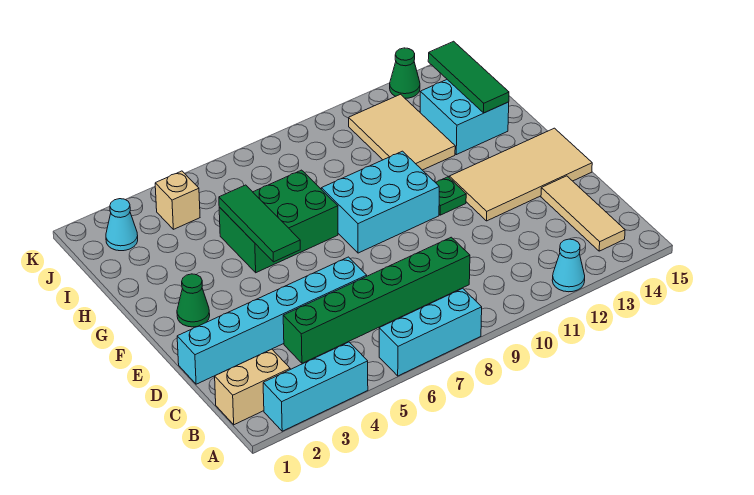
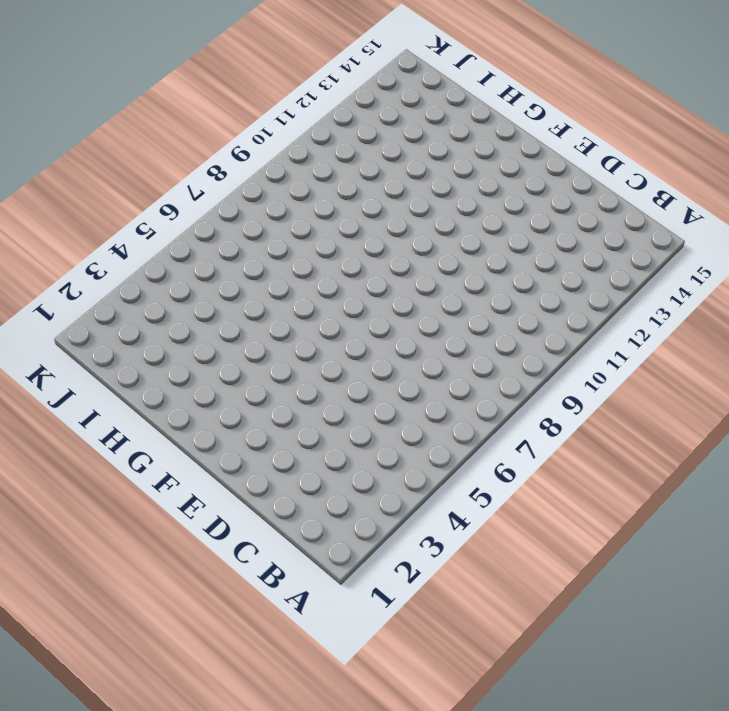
none -> cyan 1x3 brick [263,342,368,431]
none -> cyan 1x3 brick [379,288,482,376]
none -> cyan 1x1 cone [552,239,585,292]

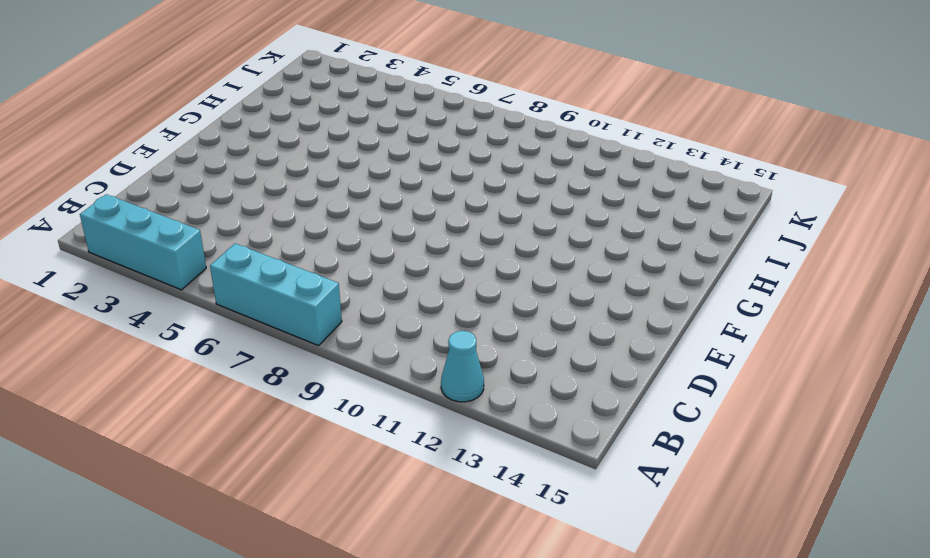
none -> tan 1x2 brick [215,349,290,425]
none -> tan 1x3 tile [541,176,625,251]
none -> green 1x6 brick [283,237,470,363]

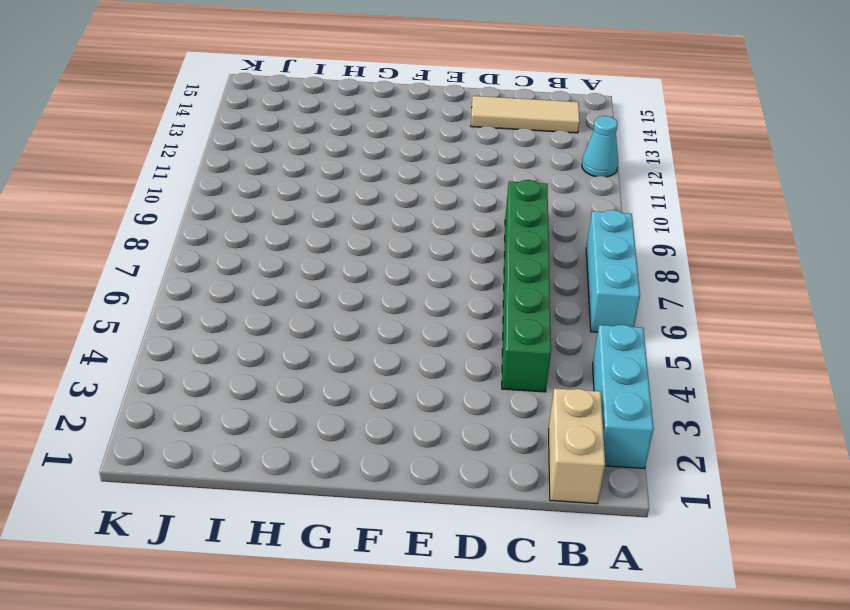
none -> cyan 1x6 brick [177,257,367,384]
none -> tan 2x4 tile [449,128,592,221]
none -> green 1x1 cone [177,274,210,327]

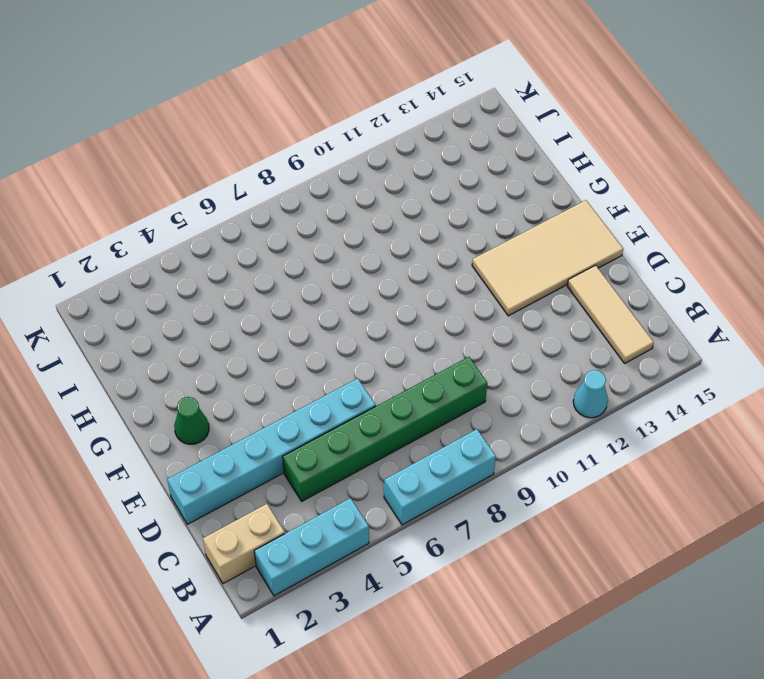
none -> cyan 2x3 brick [321,151,439,253]
none -> green 1x1 plate [436,177,466,215]
none -> green 2x3 brick [219,170,338,273]

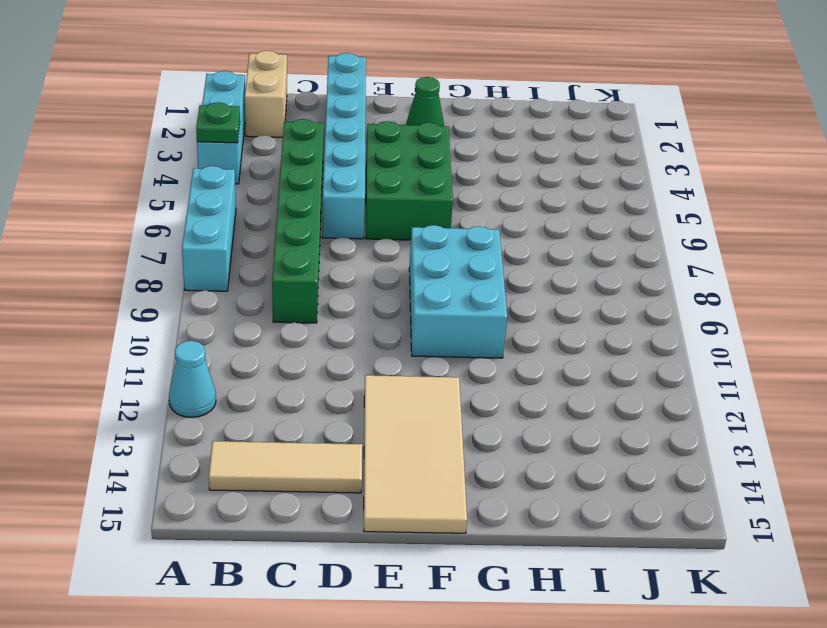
green 1x1 plate [196,102,240,143] -> green 1x1 plate moved to [436,177,466,215]
green 2x3 brick [366,121,453,240] -> green 2x3 brick moved to [219,170,338,273]
none -> tan 2x3 tile [349,94,455,170]
none -> cyan 2x2 brick [420,80,509,155]
none -> cyan 1x1 cone [106,199,138,251]

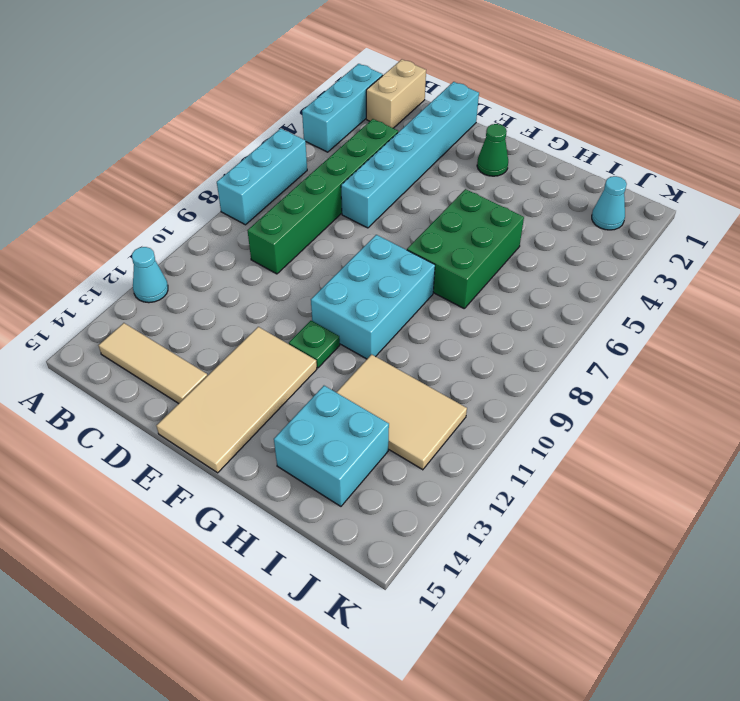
none -> tan 1x1 brick [155,171,200,229]
none -> green 1x1 cone [390,48,420,98]
none -> green 1x3 tile [219,185,300,262]

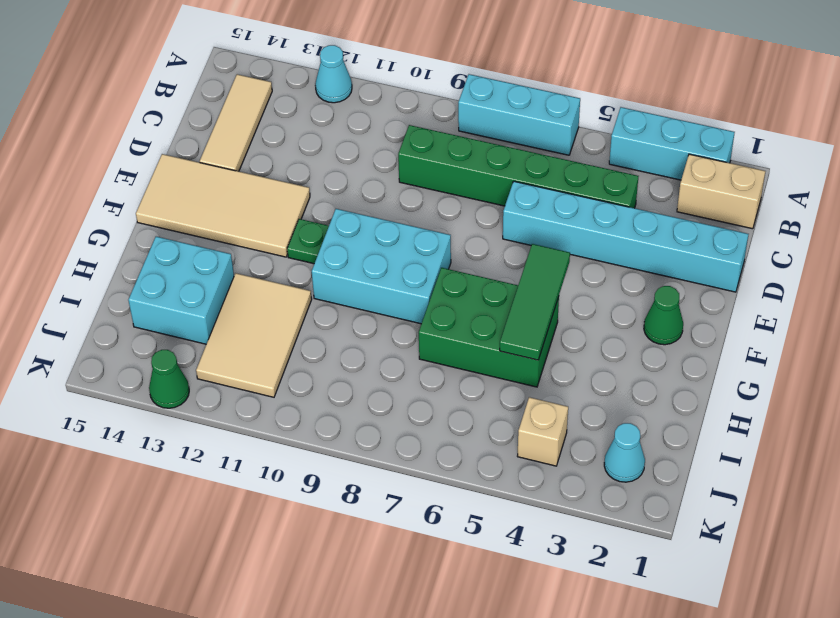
none -> green 1x3 tile [428,41,509,113]

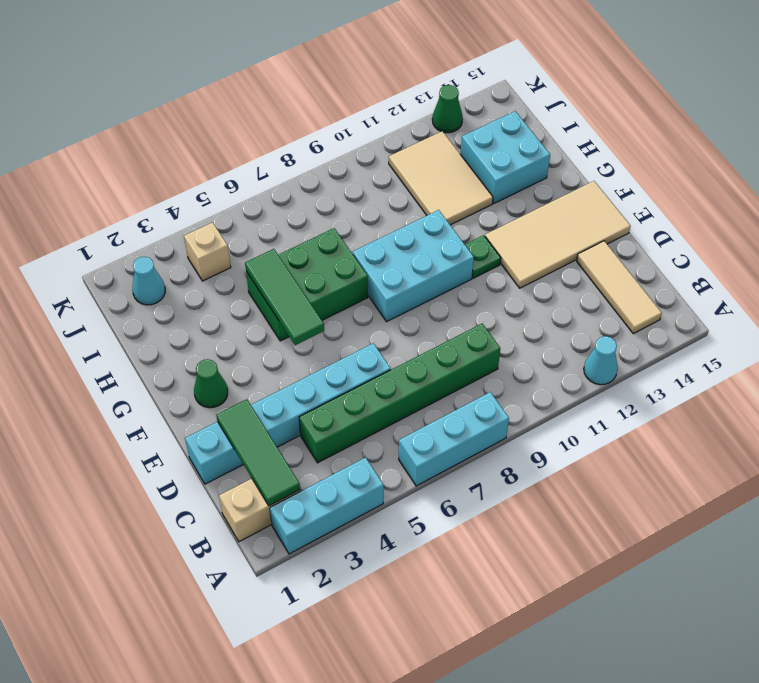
green 1x3 tile [216,399,300,506] -> green 1x3 tile moved to [428,41,509,113]

